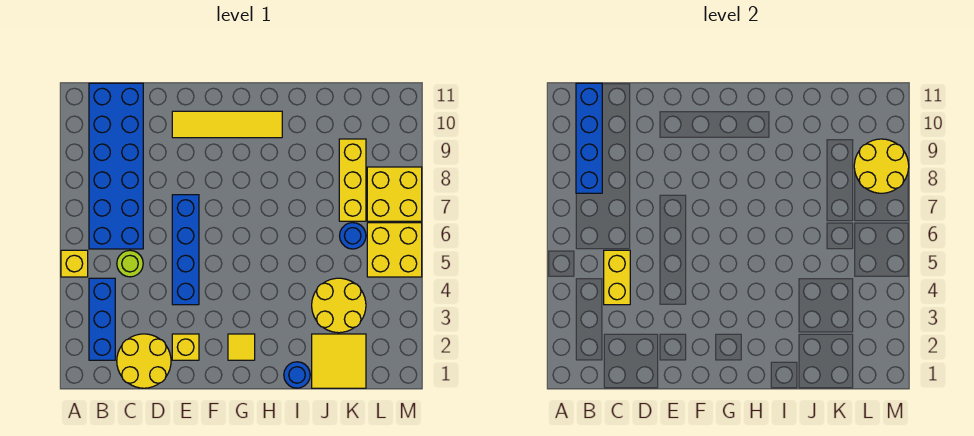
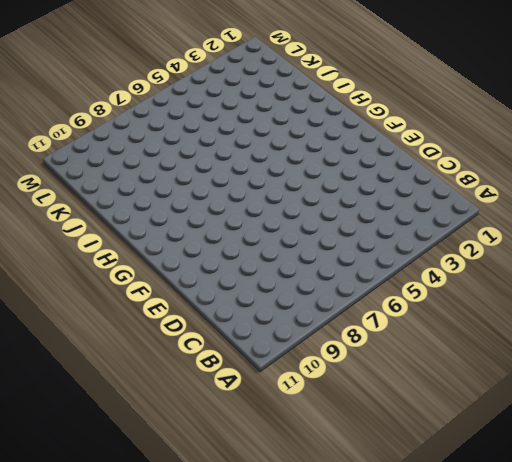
none -> yellow 1x1 brick [61,250,88,277]
none -> blue 1x3 brick [89,278,115,360]
none -> blue 2x6 brick [89,83,143,249]

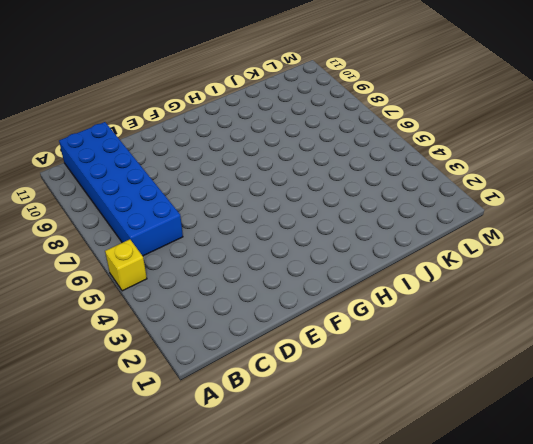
none -> blue 1x3 brick [89,278,115,360]
none -> yellow 2x2 round brick [117,334,171,388]
none -> lime 1x1 round brick [117,250,143,277]

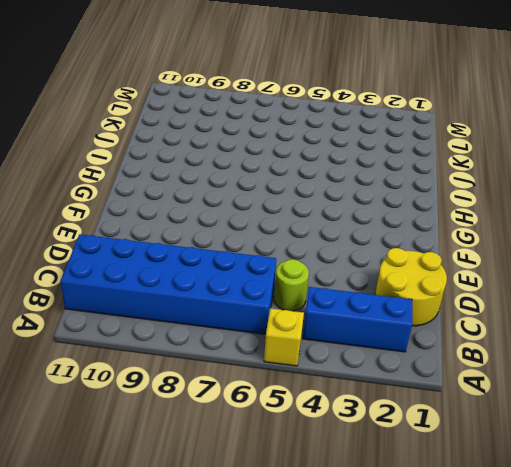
none -> yellow 1x1 brick [172,334,199,360]
none -> blue 1x4 brick [172,195,199,305]
none -> yellow 1x4 tile [172,111,282,138]

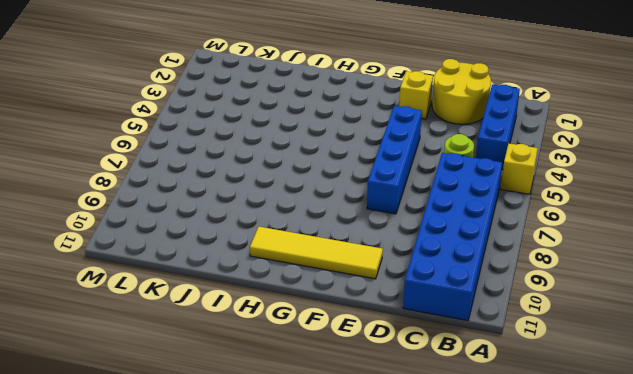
none -> yellow 1x1 tile [228,334,255,360]
none -> blue 1x1 round brick [284,362,310,388]
none -> yellow 2x2 tile [312,334,366,388]

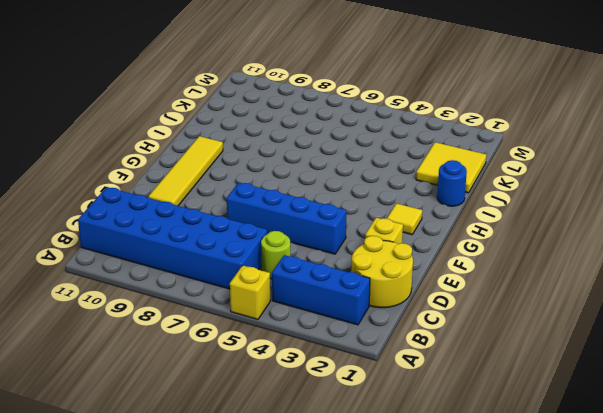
none -> yellow 2x2 round brick [312,278,366,333]
none -> blue 1x1 round brick [340,223,366,249]
none -> yellow 1x3 brick [339,139,366,221]

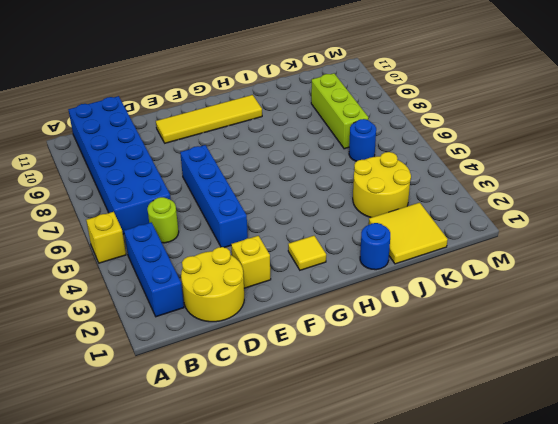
lime 1x3 brick [311,73,368,149] -> yellow 1x3 brick [339,139,366,221]
none -> yellow 2x2 brick [367,223,422,277]
none -> yellow 2x2 brick [367,167,422,221]
none -> blue 1x4 brick [576,83,602,193]

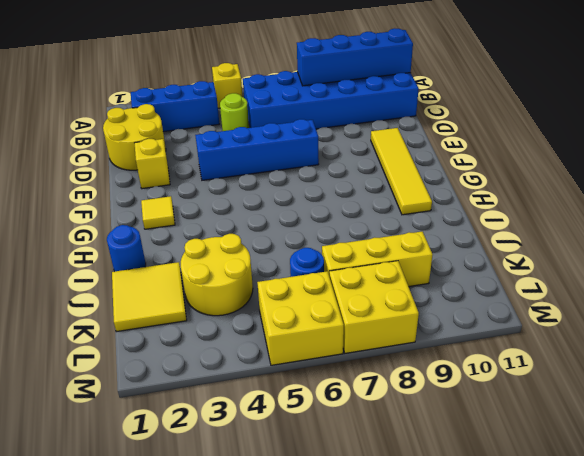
none -> yellow 1x2 brick [604,250,630,305]
none -> yellow 2x2 round brick [854,139,909,193]

